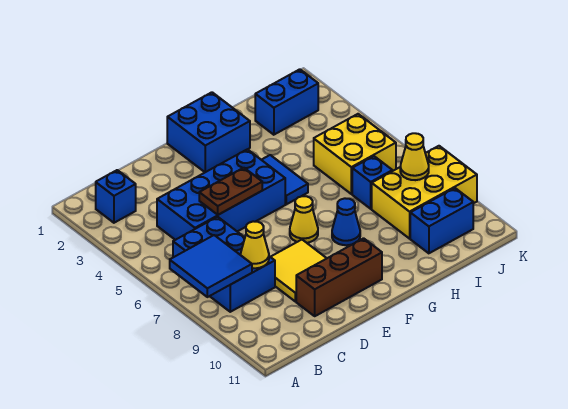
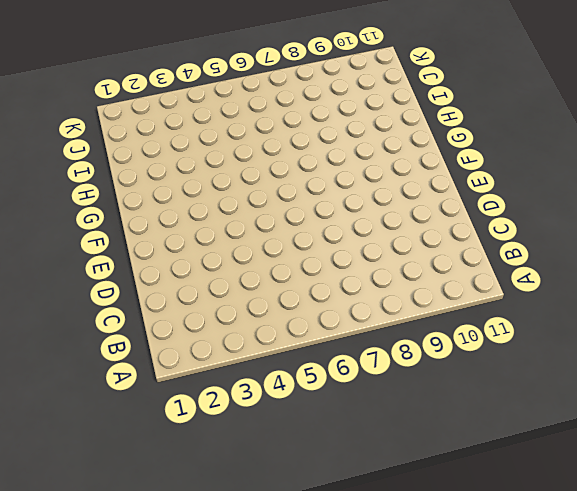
none -> blue 1x1 brick [96,170,136,223]
none -> blue 2x3 brick [173,217,275,312]
none -> blue 2x4 brick [157,149,285,240]

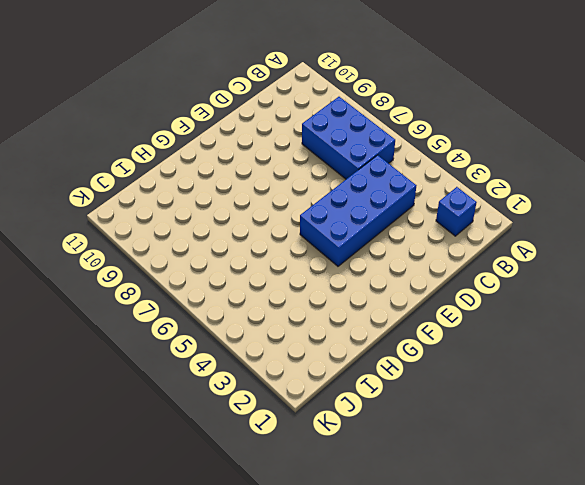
none -> yellow 2x2 tile [271,240,327,301]
none -> brown 1x3 brick [296,238,382,316]
none -> blue 2x2 brick [167,92,250,172]

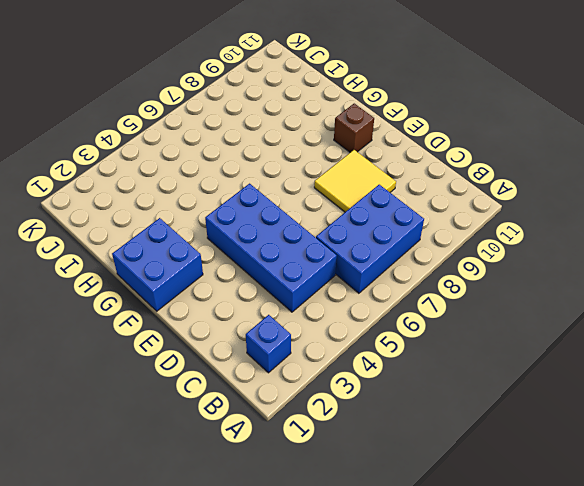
brown 1x1 brick [334,104,374,152] -> brown 1x3 brick [296,238,382,316]
none -> yellow 1x1 cone [290,196,318,243]
none -> blue 1x2 tile [262,155,308,204]
none -> blue 1x1 cone [332,198,360,245]

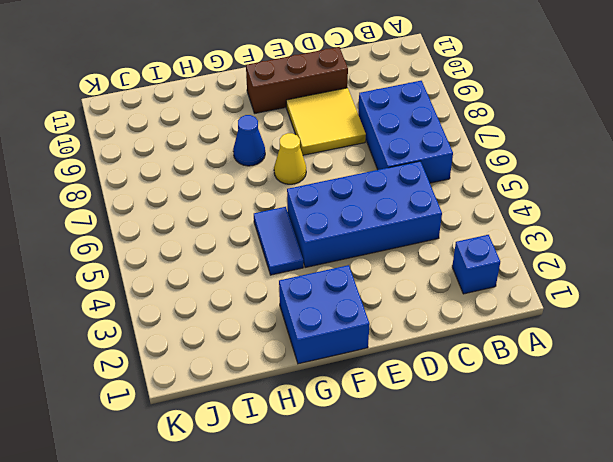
none -> blue 1x2 brick [255,69,318,135]
none -> yellow 2x2 brick [314,114,396,194]
none -> blue 1x1 brick [352,156,392,209]

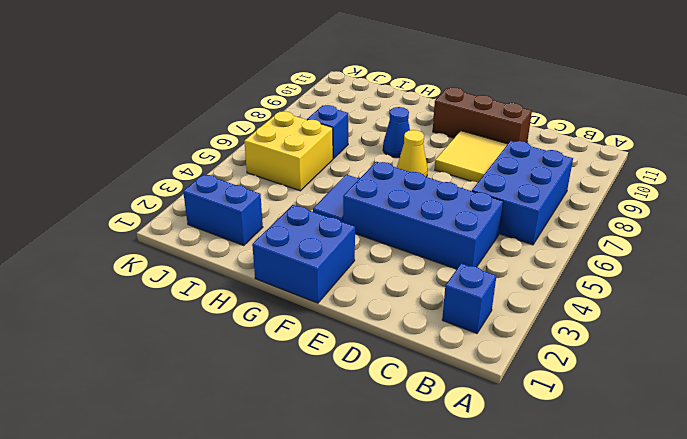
none -> yellow 2x3 brick [372,146,477,239]
none -> blue 1x2 brick [410,188,473,253]
none -> blue 2x2 tile [170,235,252,297]

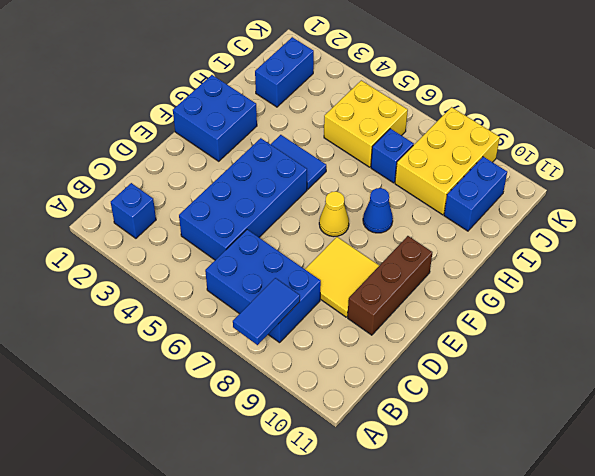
blue 1x2 tile [233,278,300,345] -> blue 2x2 tile [170,235,252,297]
none -> yellow 1x1 cone [241,221,269,268]
none -> brown 1x2 plate [199,168,262,215]
none -> yellow 1x1 cone [400,133,429,180]

